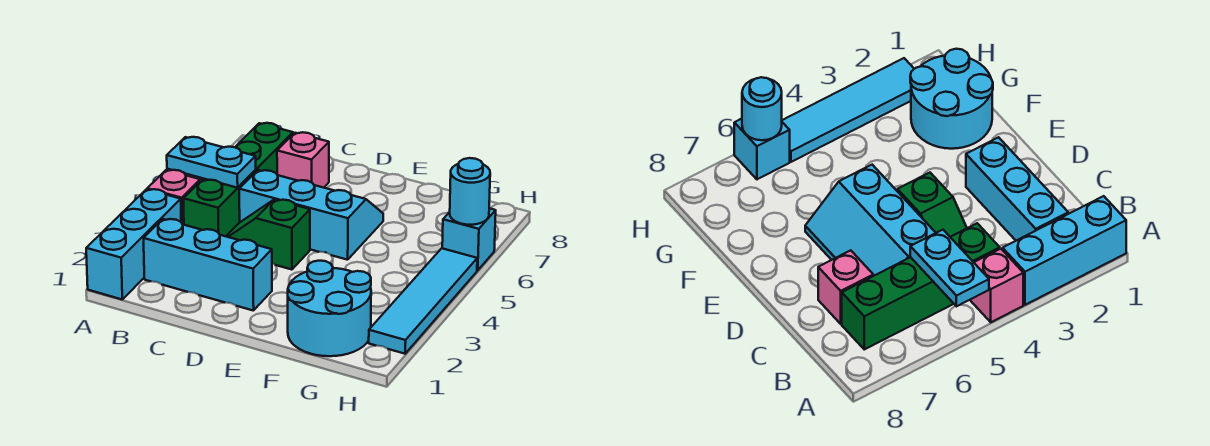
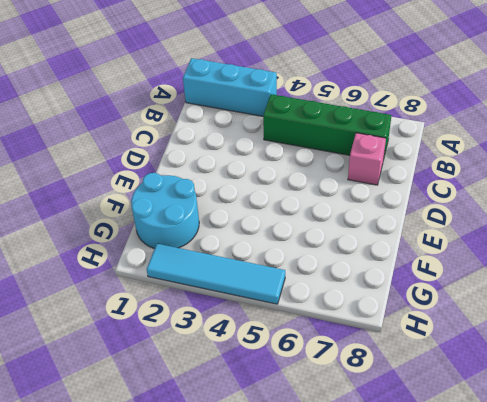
none -> pink 1x1 brick [147,170,200,225]
none -> cyan 1x3 brick [144,219,272,311]
none -> green 1x2 slope [226,199,310,270]

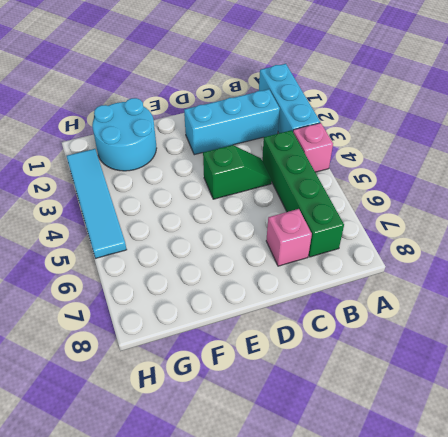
none -> cyan 2x3 slope [239,170,383,260]
none -> cyan 1x1 brick [442,208,496,270]
none -> cyan 1x2 plate [167,137,256,188]

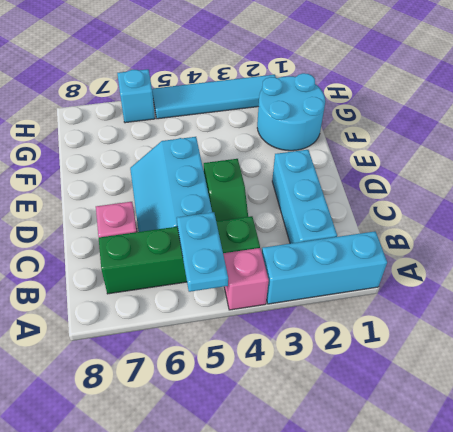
none -> cyan 1x1 round brick [450,158,490,225]

